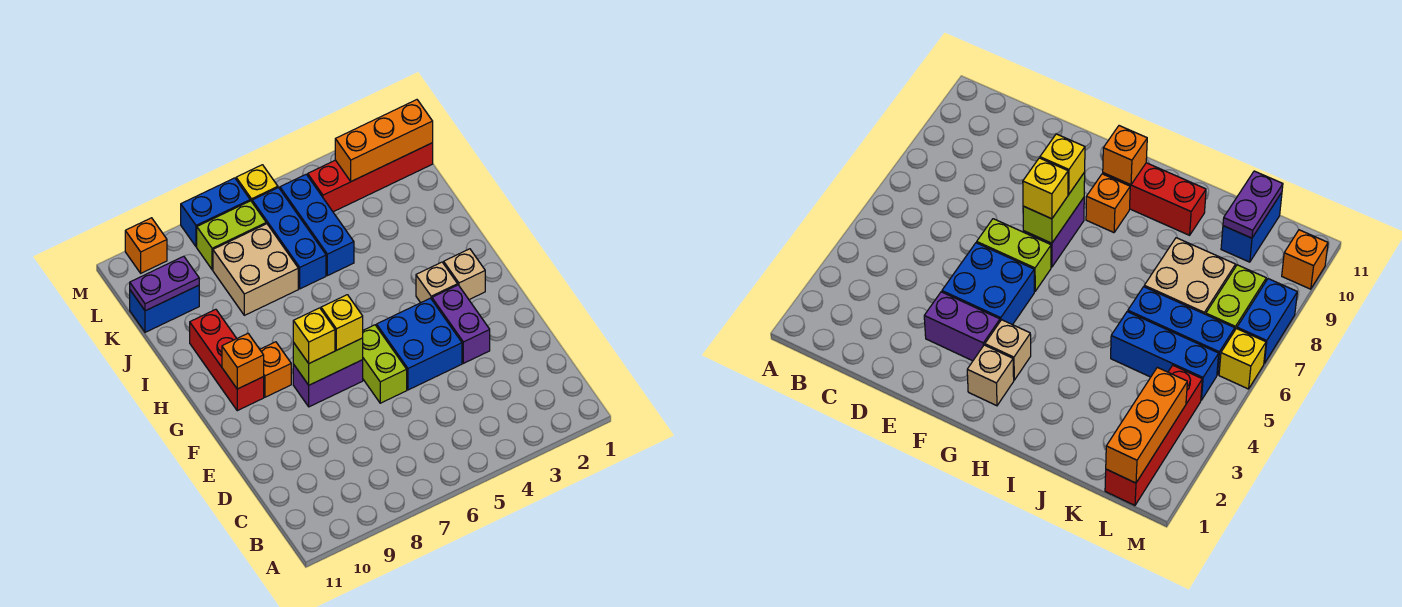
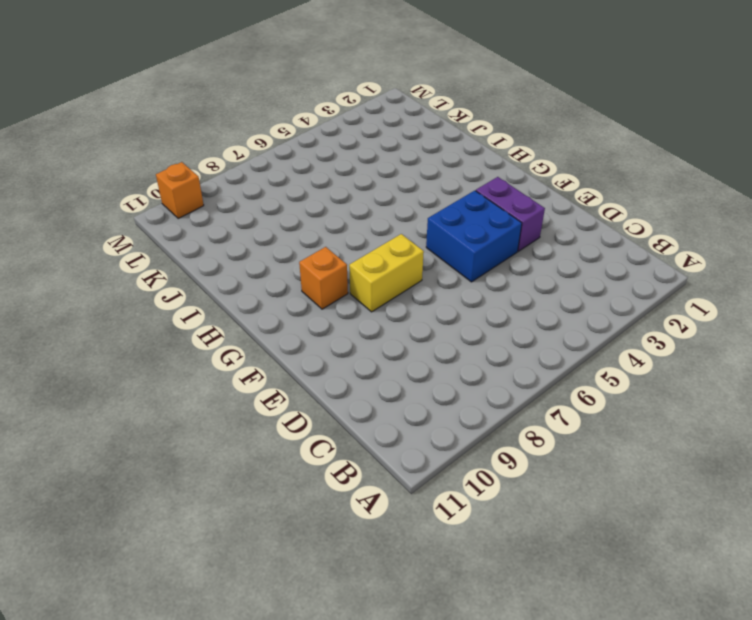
yellow 1x2 brick [349,234,424,312] -> purple 1x2 brick [293,360,363,407]
none -> lime 1x2 brick [363,325,407,403]
none -> tan 1x1 brick [444,249,485,299]
none -> tan 1x1 brick [416,262,458,303]

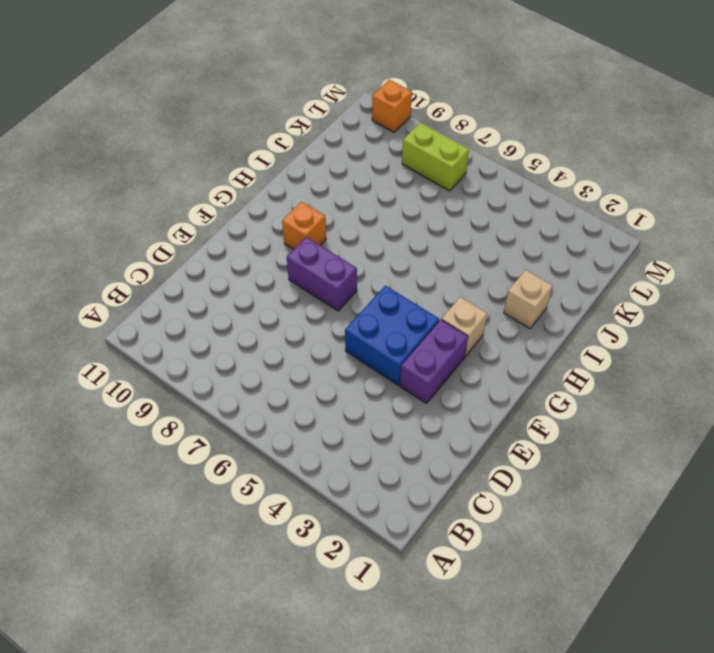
tan 1x1 brick [504,270,553,328] -> tan 1x1 brick moved to [444,249,485,299]
none -> lime 1x2 brick [363,325,407,403]
none -> red 1x3 brick [190,309,264,411]
none -> blue 1x3 brick [280,174,354,276]

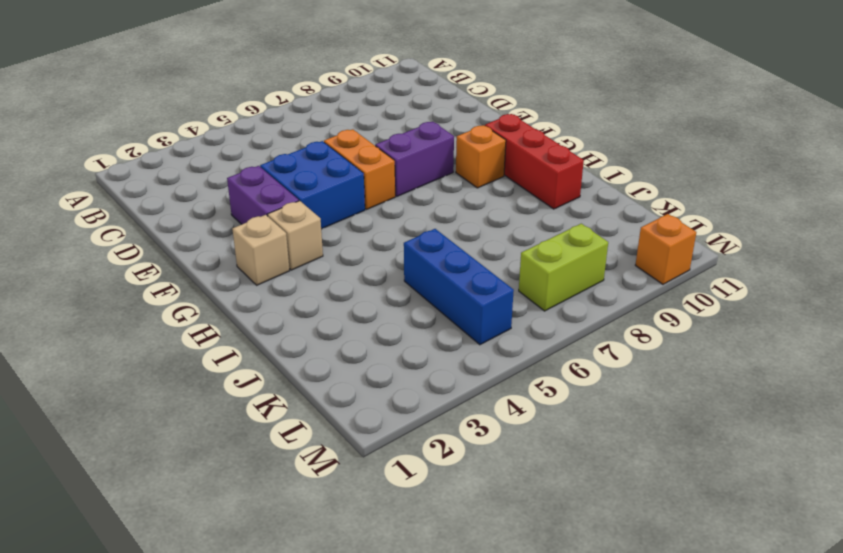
orange 1x2 brick [324,129,395,209] -> lime 1x2 brick [363,325,407,403]
none -> blue 1x3 brick [252,188,326,289]
none -> tan 2x2 brick [213,224,298,315]
none -> blue 1x2 brick [130,285,199,332]

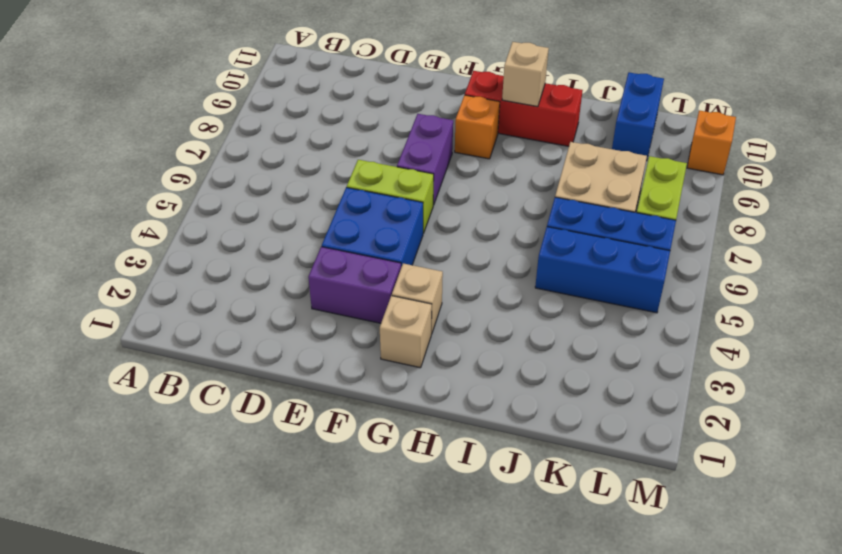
tan 1x1 brick [502,42,549,107] -> none
none -> red 1x4 brick [308,143,433,212]
none -> yellow 1x1 brick [236,165,278,202]
none -> blue 1x2 brick [181,178,250,247]

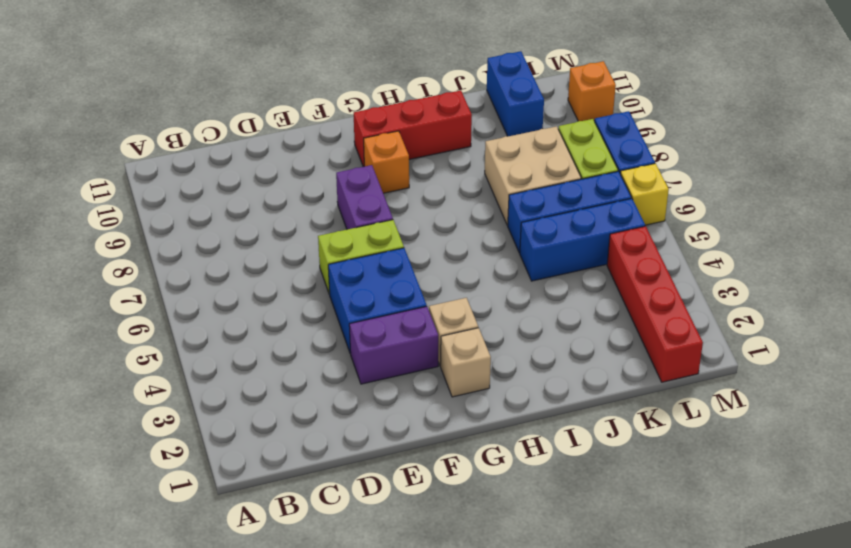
none -> lime 1x2 brick [293,338,363,385]
none -> orange 1x1 brick [222,334,264,389]
none -> purple 1x2 plate [130,256,199,311]

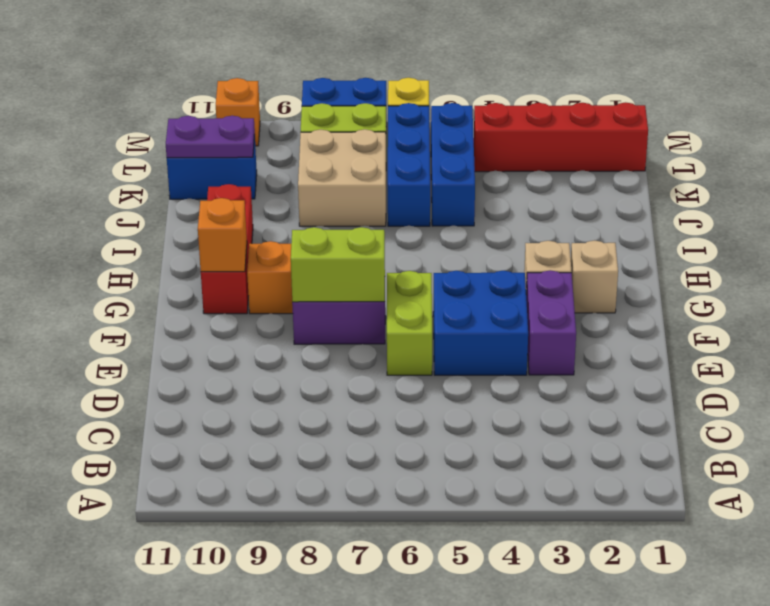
none -> orange 1x3 brick [335,100,433,181]
none -> yellow 1x1 brick [321,295,363,350]
none -> yellow 1x1 brick [293,308,335,363]

